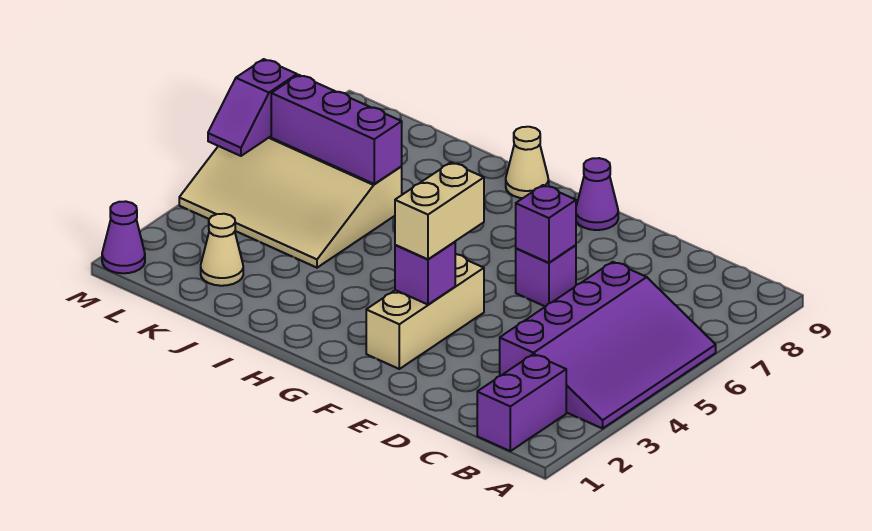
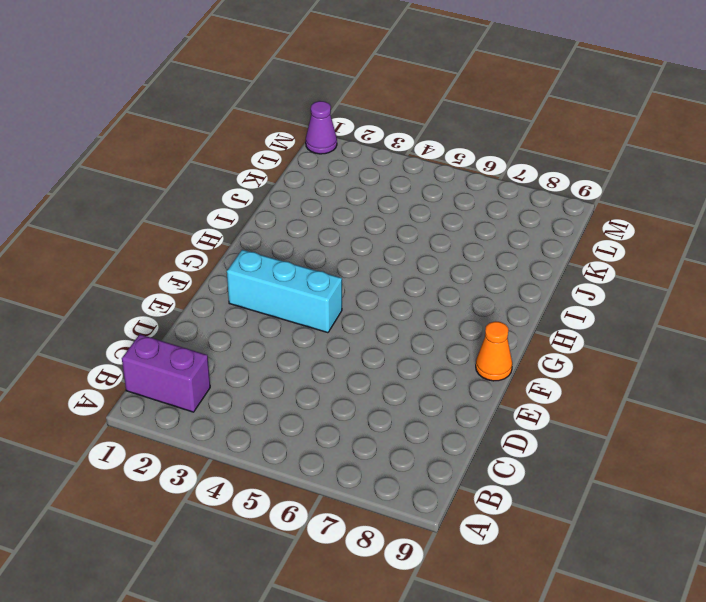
cyan 1x3 brick [227,250,342,333] -> tan 1x3 brick [366,254,484,369]
orange 1x1 cone [476,321,512,381] -> purple 1x1 cone [576,158,618,230]
none -> purple 3x4 slope [500,262,716,429]
none -> purple 1x1 brick [516,245,576,307]
none -> tan 1x1 cone [506,127,549,198]

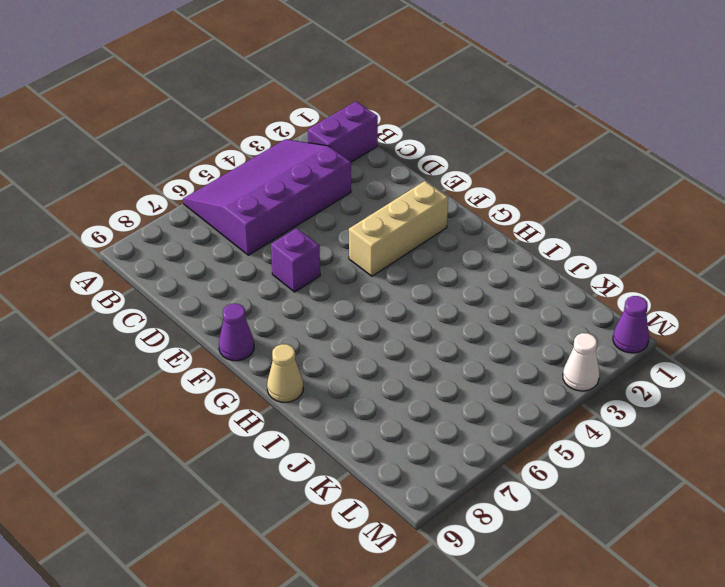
white 1x1 cone [563,333,599,391] -> none
none -> tan 3x4 slope [179,136,402,268]
none -> tan 1x1 cone [201,214,243,286]
none -> purple 1x1 brick [516,185,576,263]

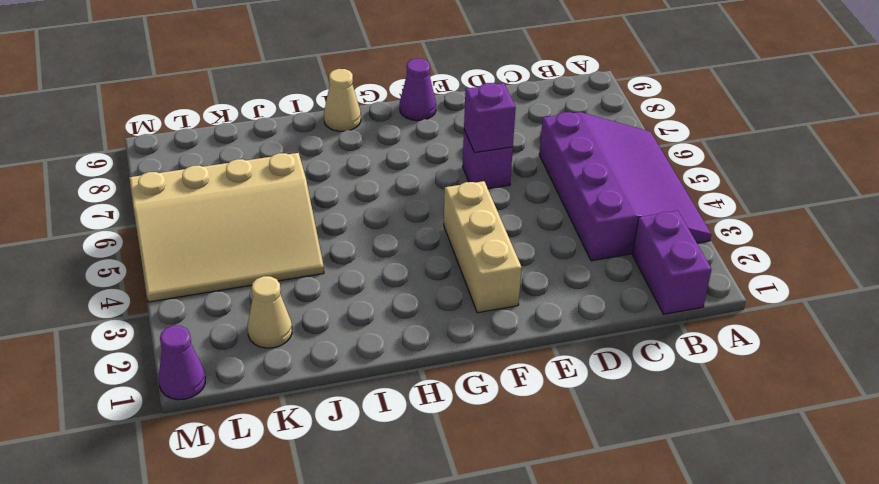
none -> purple 1x1 brick [395,242,455,305]
none -> purple 1x3 brick [271,75,402,184]
none -> purple 1x2 slope [208,59,297,156]

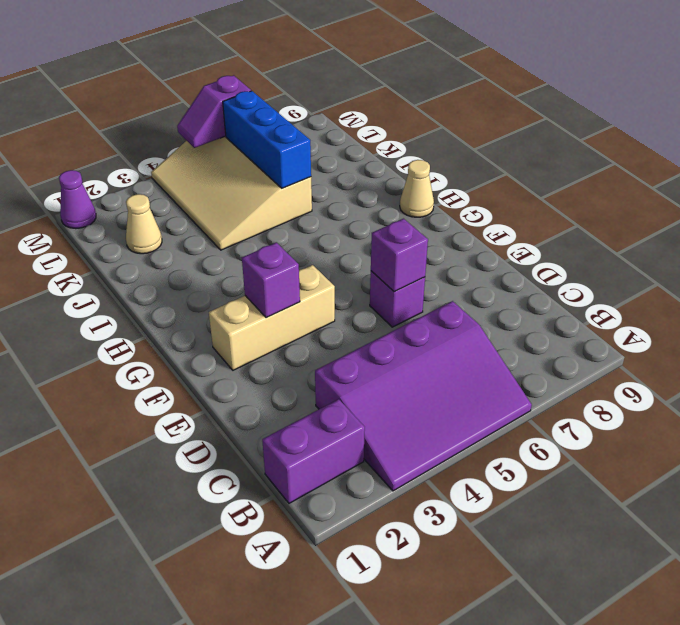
blue 1x3 brick [223,91,311,188] -> purple 1x3 brick [271,75,402,184]
none -> purple 1x1 cone [576,158,618,230]
none -> tan 1x2 brick [395,162,484,259]

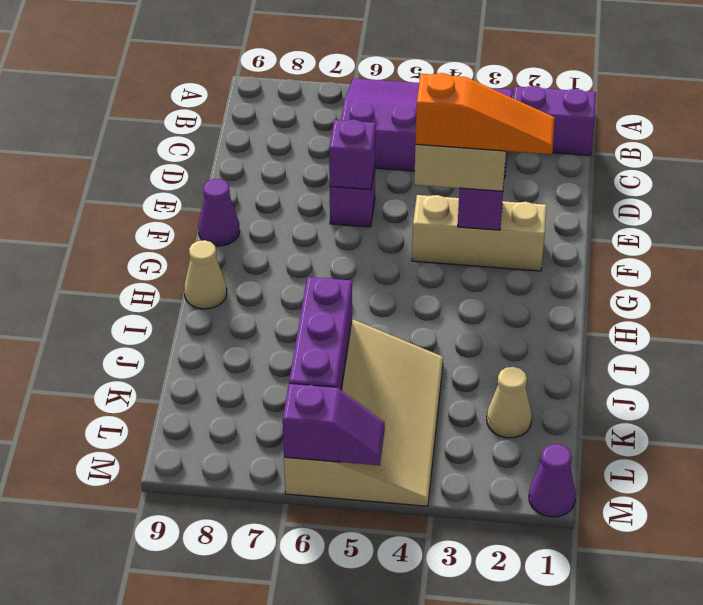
orange 1x3 slope [415,73,555,154] -> none

